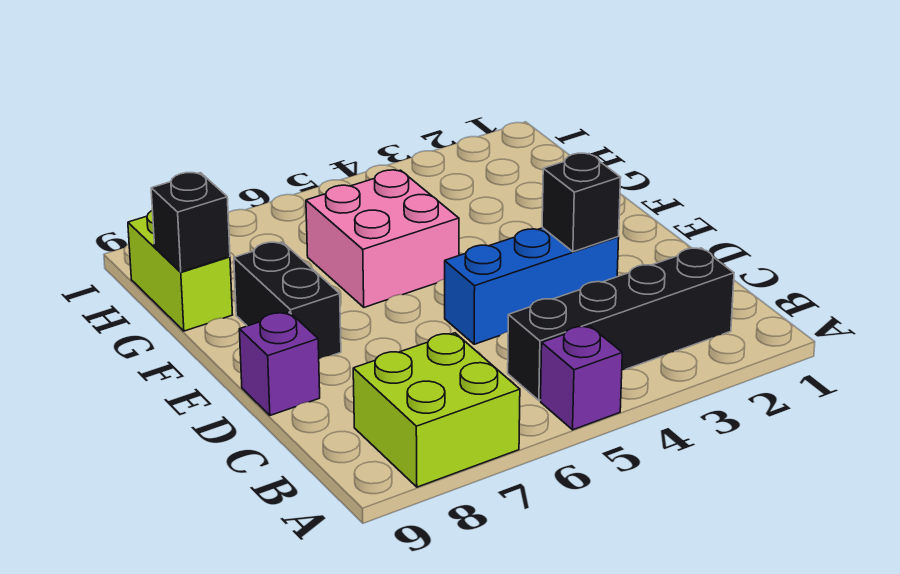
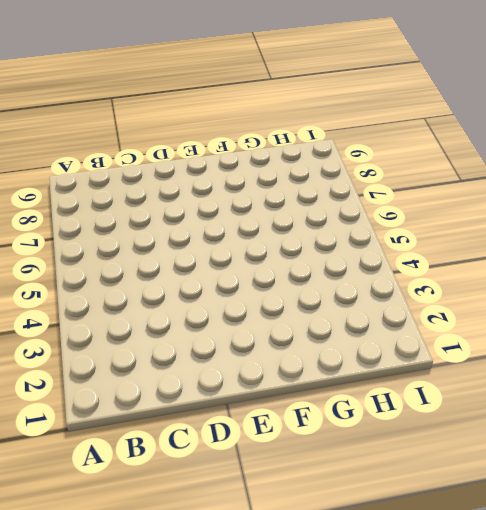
none -> purple 1x1 brick [541,326,622,430]
none -> lime 2x2 brick [353,333,520,487]

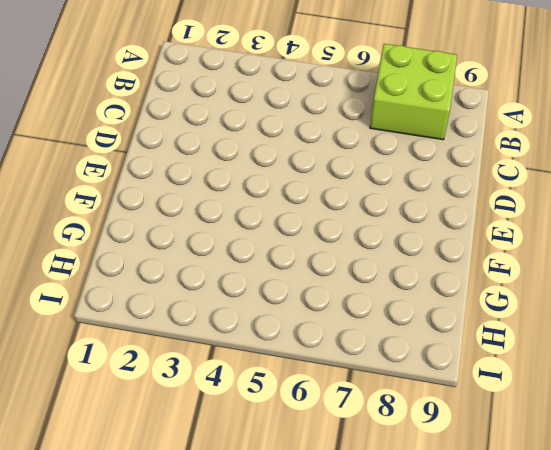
none -> purple 1x1 brick [541,326,622,430]
none -> black 1x4 brick [508,248,734,401]

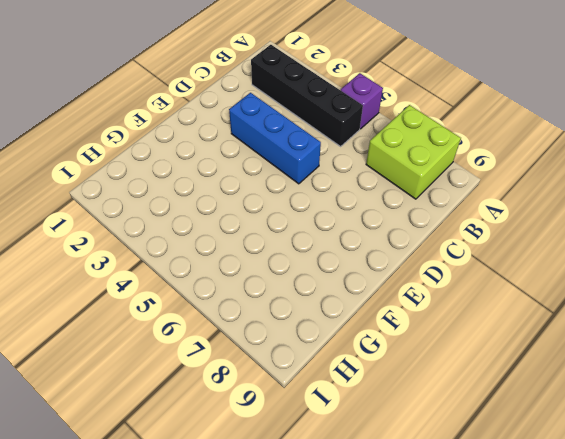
none -> purple 1x1 brick [239,312,320,415]
none -> black 1x2 brick [234,242,341,359]

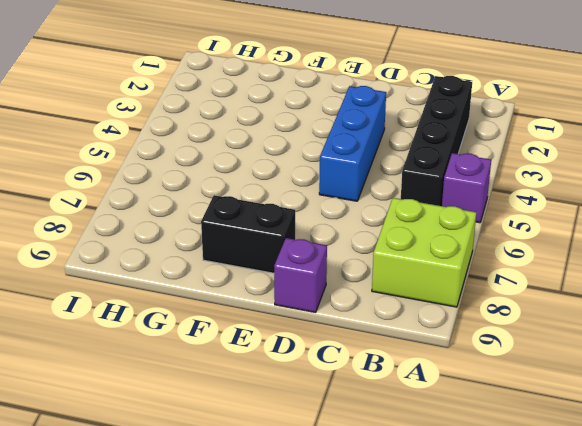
none -> pink 2x2 brick [306,170,459,307]
none -> lime 1x2 brick [128,211,233,331]

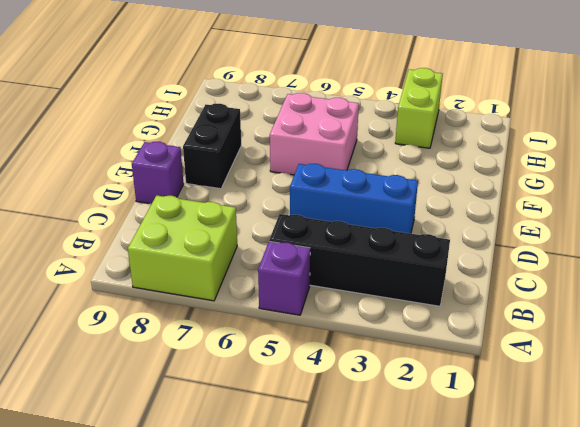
lime 1x2 brick [395,68,443,148] -> lime 1x2 brick moved to [128,211,233,331]
none -> black 1x1 brick [542,153,621,252]
none -> black 1x1 brick [151,173,230,272]

